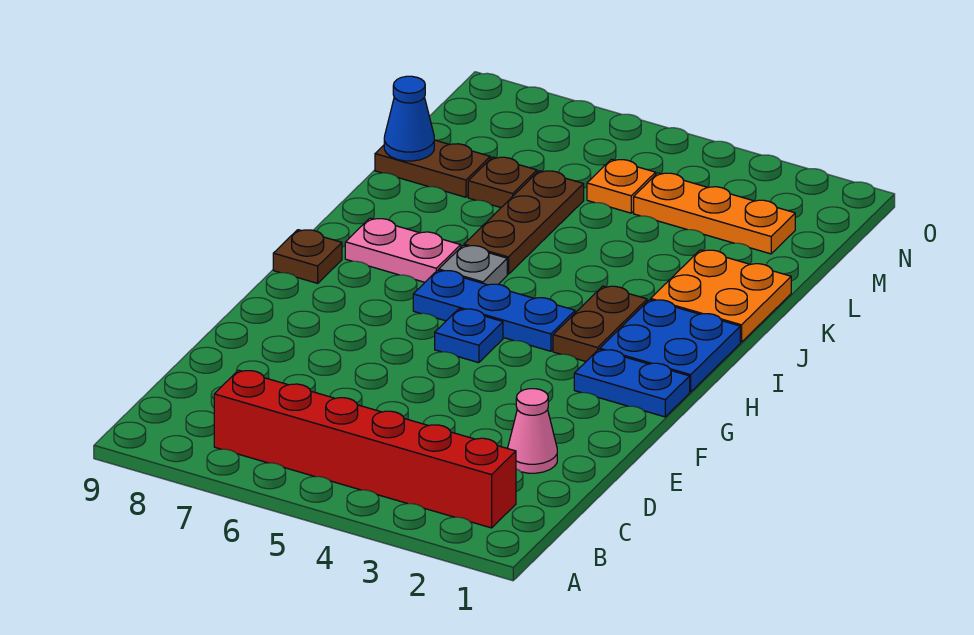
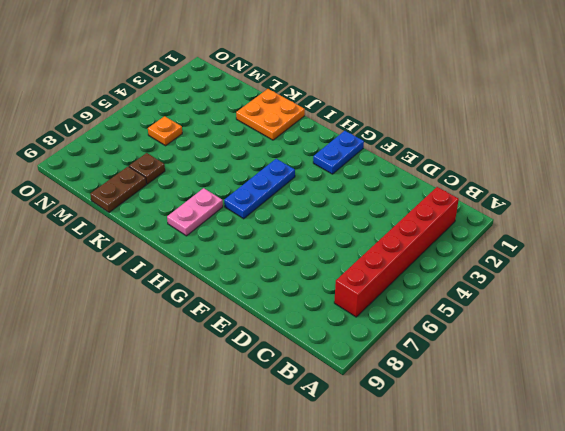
none -> pink 1x1 cone [508,389,557,473]
none -> blue 1x1 plate [435,309,503,363]
none -> blue 2x2 plate [600,300,740,392]

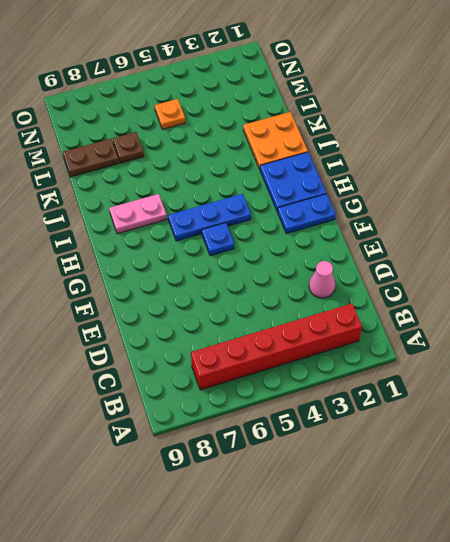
none -> brown 1x2 plate [553,286,647,361]
none -> brown 1x1 plate [273,230,342,283]
none -> grey 1x1 plate [439,245,507,285]

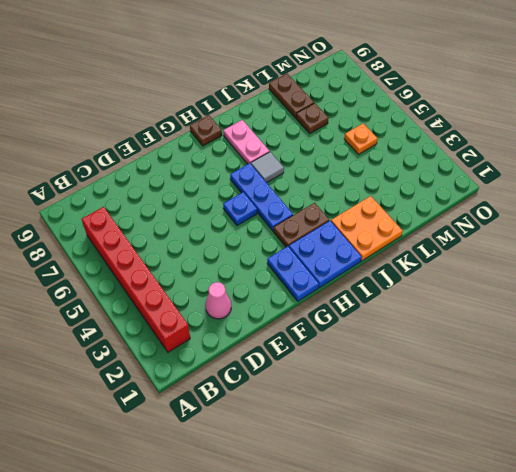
grey 1x1 tile [251,152,284,183] -> grey 1x1 plate [439,245,507,285]
none -> brown 1x3 plate [464,171,584,274]
none -> orange 1x3 plate [634,173,795,254]
none -> blue 1x1 cone [384,76,434,161]

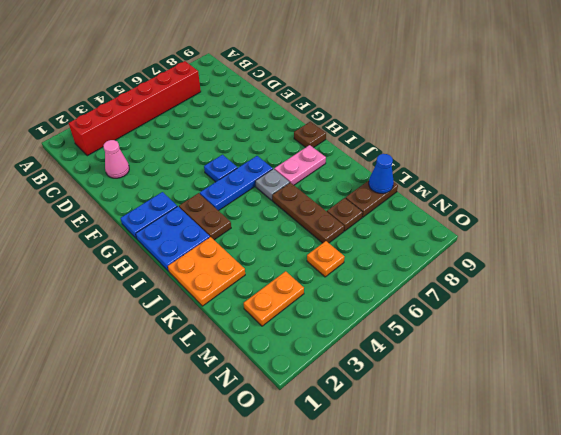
orange 1x2 plate [244,271,304,326] -> orange 1x3 plate [634,173,795,254]

